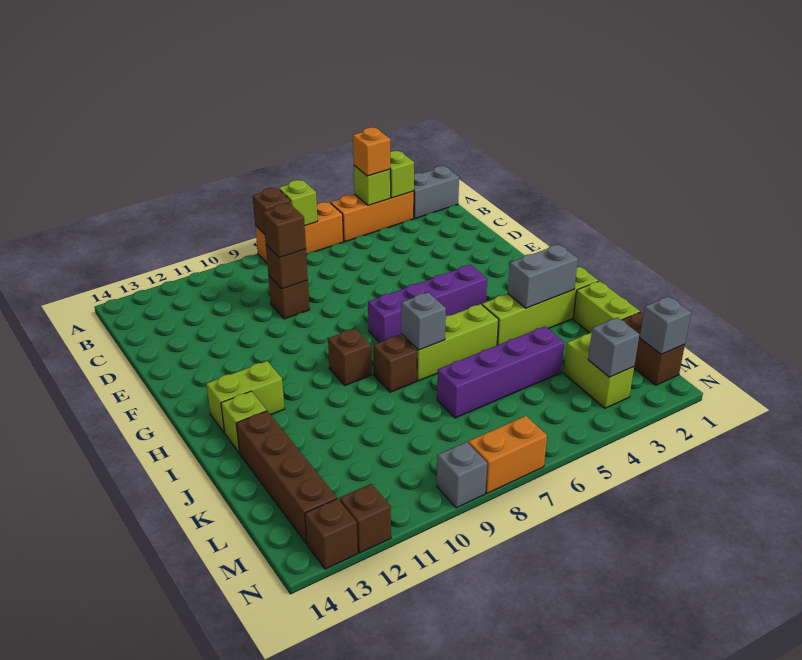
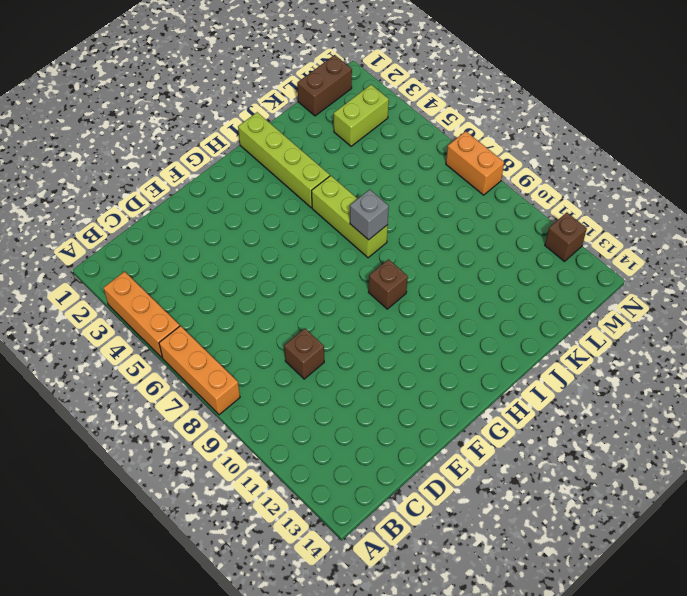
none -> grey 1x2 brick [414,166,459,218]
none -> purple 1x4 brick [368,265,487,342]
none -> lime 1x2 brick [206,361,284,433]
none -> brown 1x1 brick [373,335,417,392]

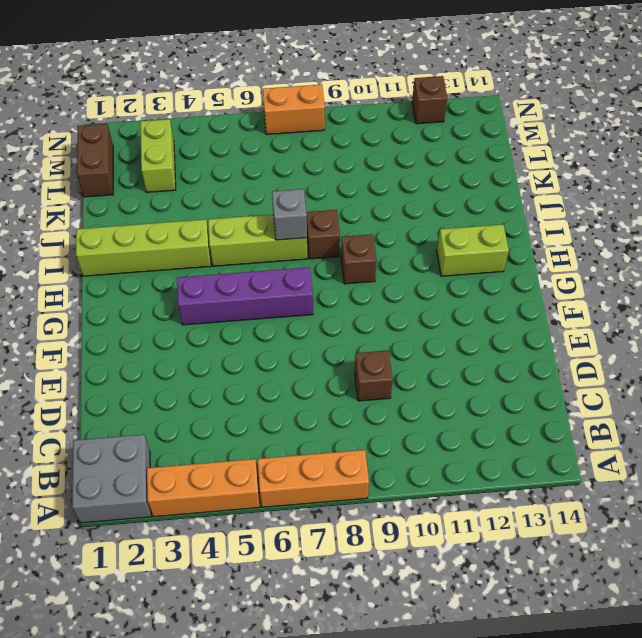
grey 2x2 brick [72,435,151,523] -> grey 1x2 brick [414,166,459,218]
none -> lime 1x1 brick [221,391,267,453]
none -> lime 1x2 brick [573,281,640,333]
none -> brown 1x4 brick [236,411,337,544]
none -> purple 1x4 brick [437,326,565,418]

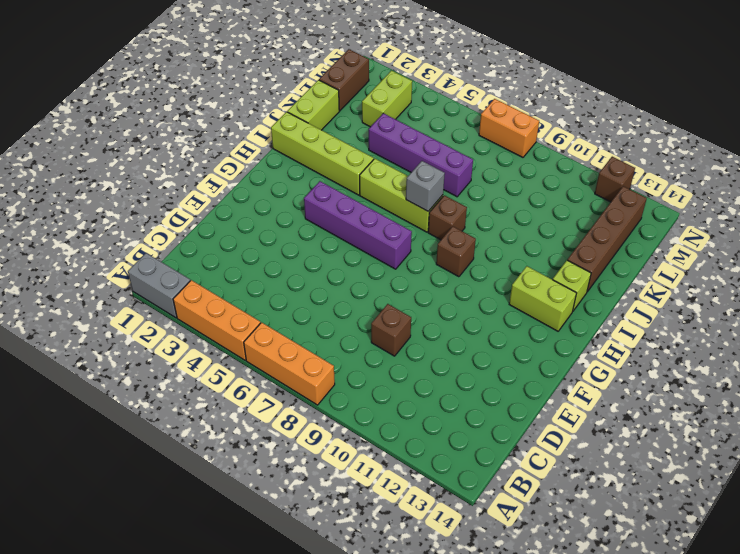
none -> grey 1x1 brick [437,442,487,508]
none -> brown 1x1 brick [305,499,358,569]
none -> lime 1x1 brick [390,151,414,198]
none -> lime 1x1 brick [354,166,391,205]

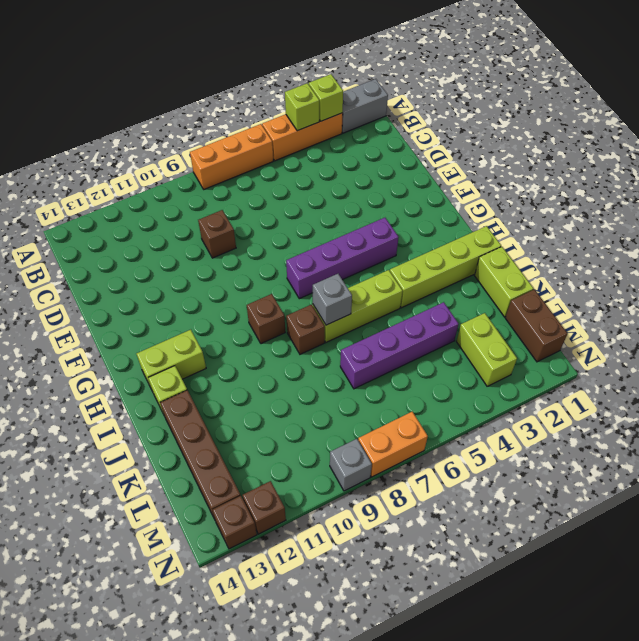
none -> lime 1x1 brick [279,180,318,226]
none -> brown 1x1 brick [253,188,290,234]
none -> brown 1x1 brick [266,245,308,289]
none -> grey 1x2 brick [508,245,578,308]

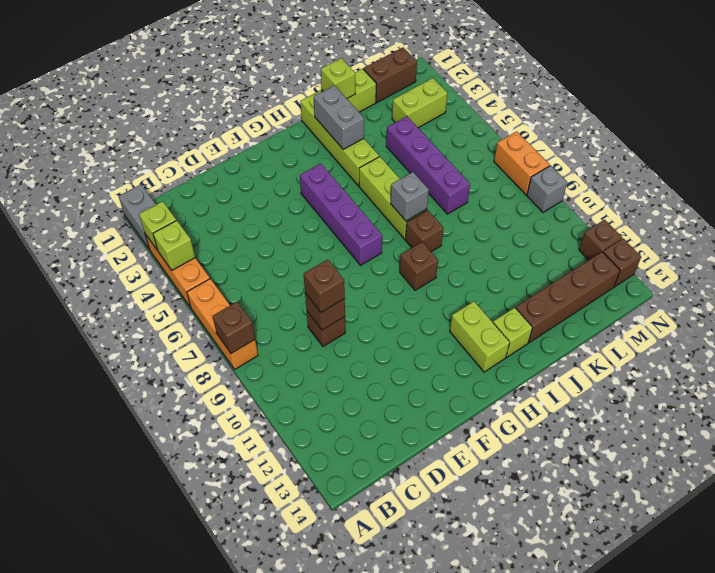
lime 1x1 brick [321,58,355,98] -> lime 1x1 brick moved to [279,180,318,226]
none -> grey 1x1 brick [640,296,691,354]
none -> grey 1x1 brick [588,317,640,377]
none -> orange 1x1 brick [353,127,390,176]

